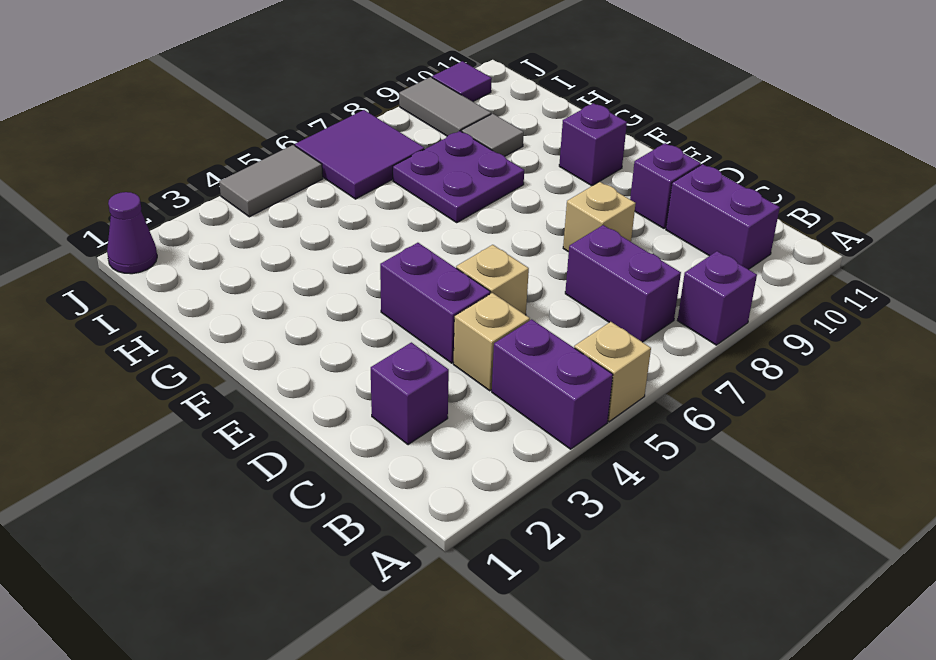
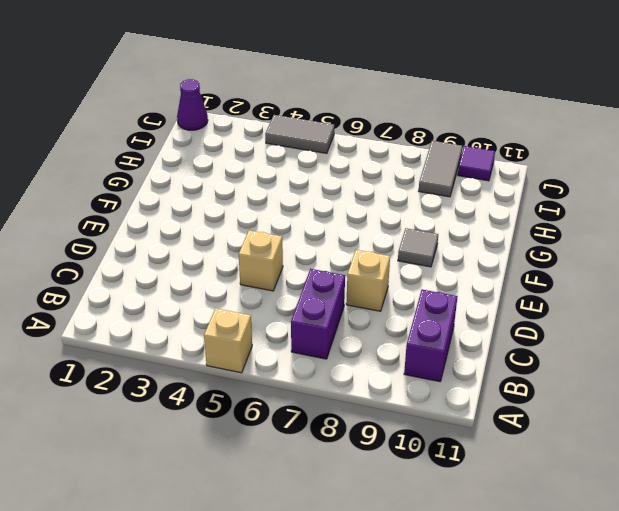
grey 1x1 tile [398,228,438,267] -> grey 1x1 tile moved to [461,114,524,156]
none -> purple 1x2 brick [492,319,613,449]
none -> purple 1x1 brick [678,251,757,345]
none -> purple 1x1 brick [371,342,449,445]

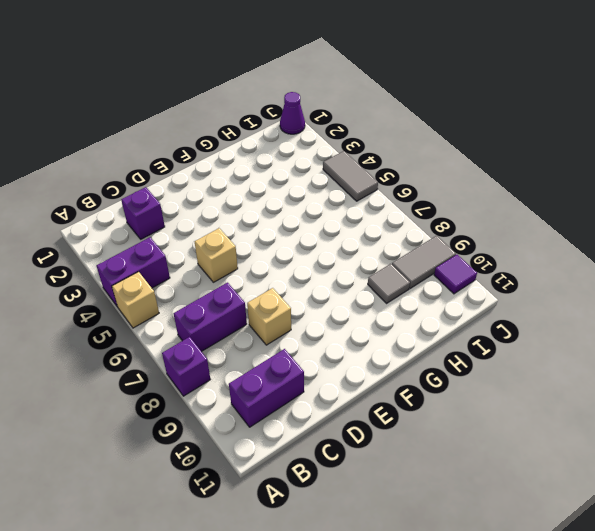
none -> tan 1x1 brick [453,293,530,391]
none -> purple 1x2 brick [380,243,490,363]
none -> purple 1x1 brick [630,143,701,228]

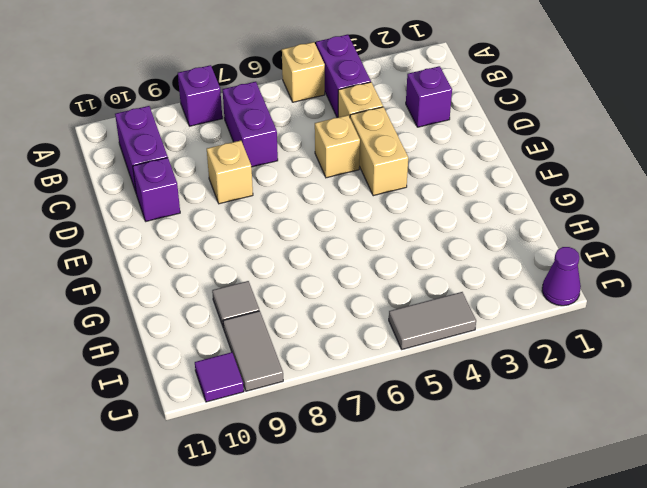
tan 1x2 brick [350,107,408,196] -> purple 1x2 brick [380,243,490,363]
none -> purple 1x1 brick [559,103,627,186]
none -> purple 2x2 plate [393,131,524,222]
none -> purple 2x2 tile [295,110,424,199]

